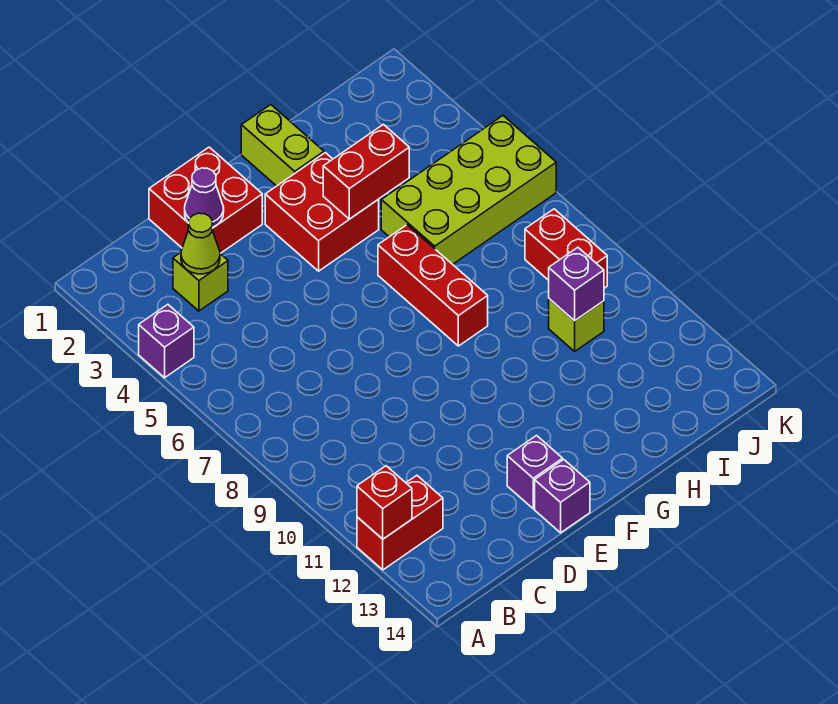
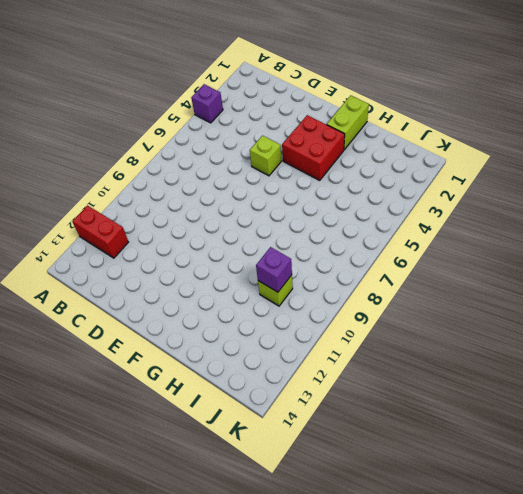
lime 1x1 brick [250,136,281,176] -> lime 1x1 brick moved to [173,253,228,311]
none -> red 2x2 brick [149,147,262,253]
none -> purple 1x1 brick [507,436,563,509]
none -> purple 1x1 brick [535,460,590,533]

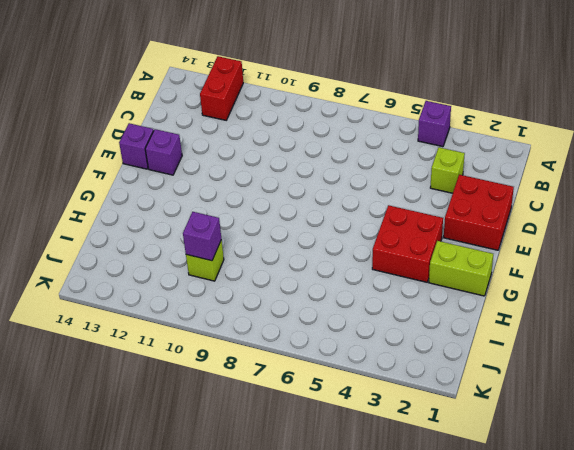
none -> red 1x3 brick [378,225,488,346]
none -> lime 2x4 brick [381,116,556,264]
none -> red 1x2 brick [525,209,607,288]

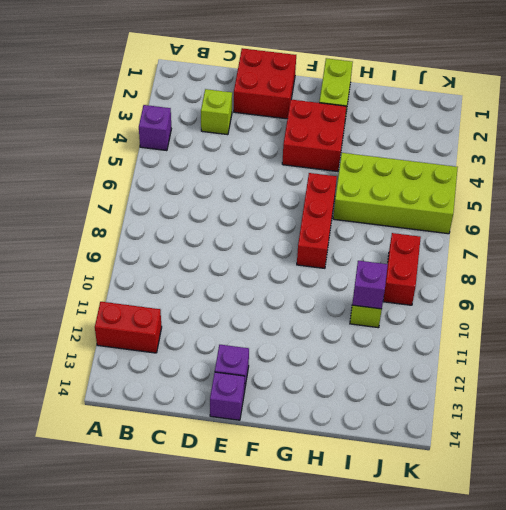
none -> red 1x1 brick [357,466,412,539]
none -> lime 1x1 cone [181,213,220,274]
none -> purple 1x1 cone [185,168,224,227]

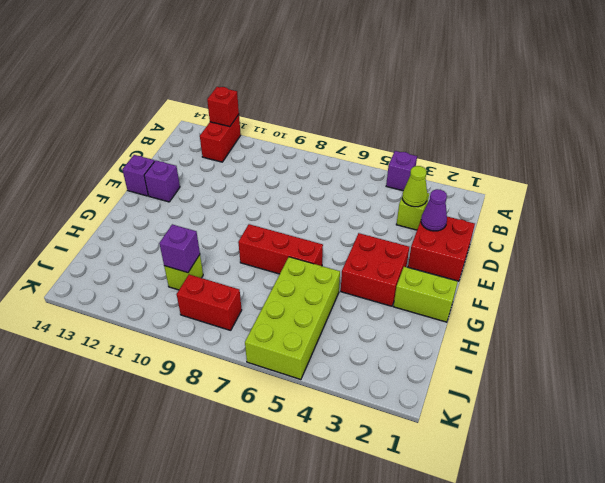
none -> red 1x2 brick [323,124,409,219]

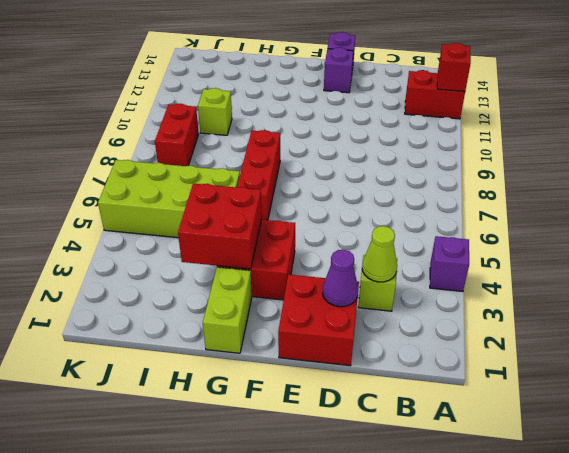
red 2x2 brick [178,184,262,269] -> red 1x2 brick [323,124,409,219]
none -> purple 1x1 brick [549,247,604,321]

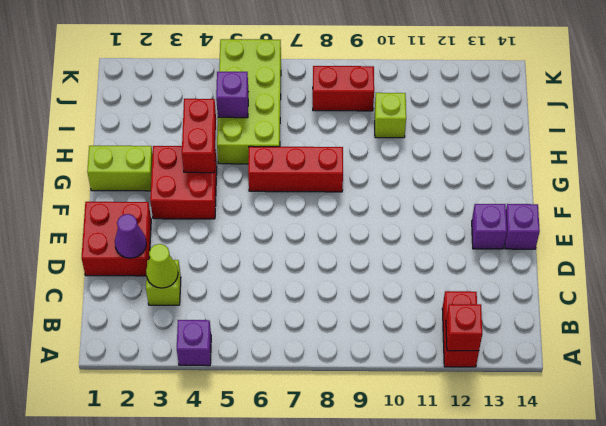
purple 1x1 brick [216,72,248,118] -> purple 1x1 brick moved to [549,247,604,321]

